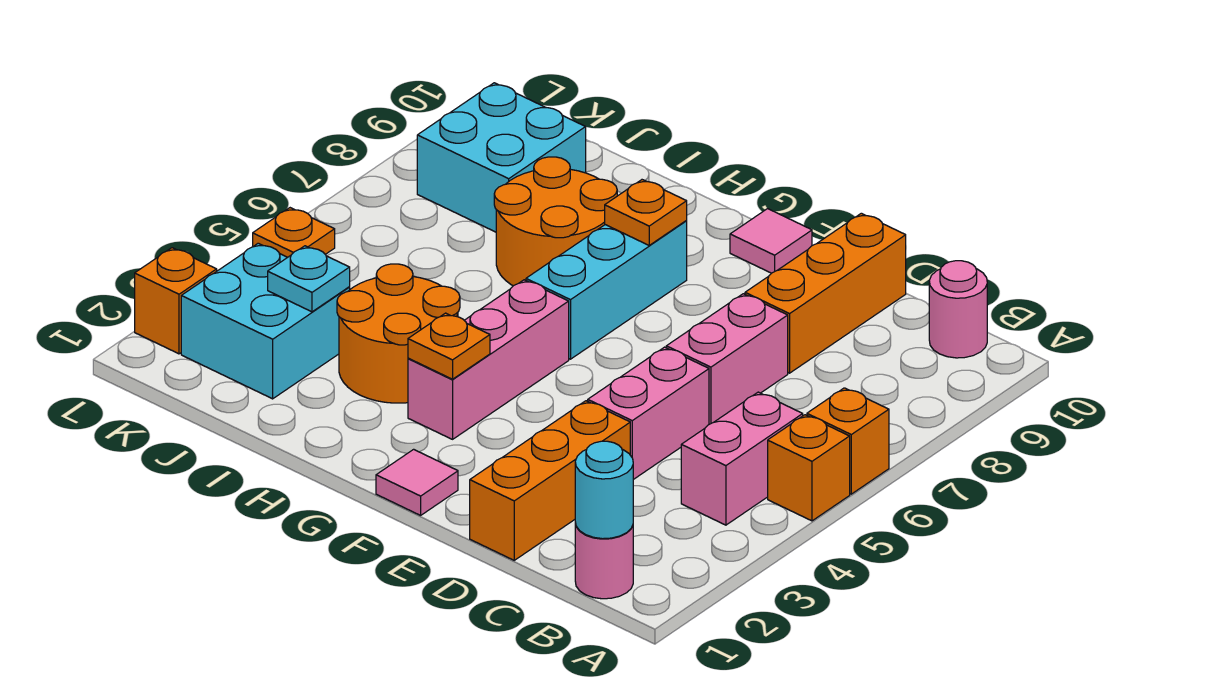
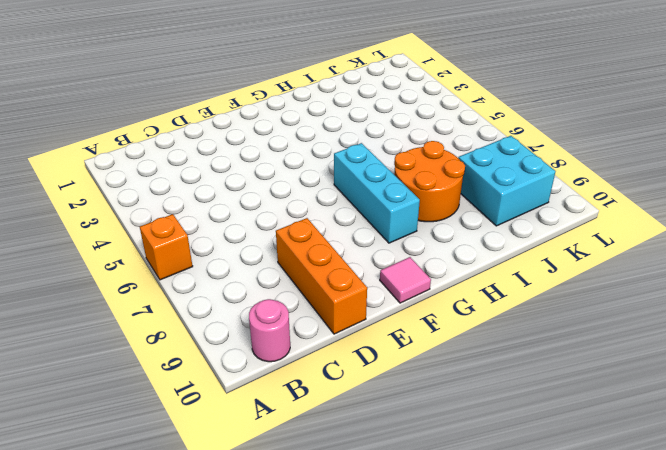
none -> orange 1x1 brick [768,415,850,521]
none -> pink 1x1 round brick [575,523,633,599]
none -> pink 1x2 brick [681,392,803,525]

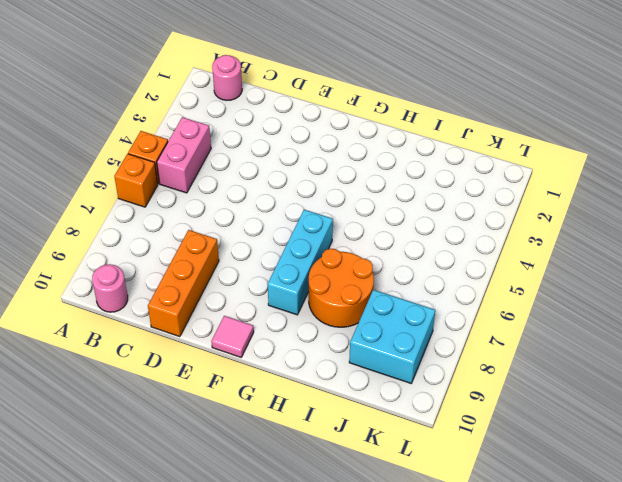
none -> orange 1x3 brick [470,401,630,560]
none -> pink 1x2 brick [588,347,709,480]
none -> pink 1x2 brick [666,294,788,424]

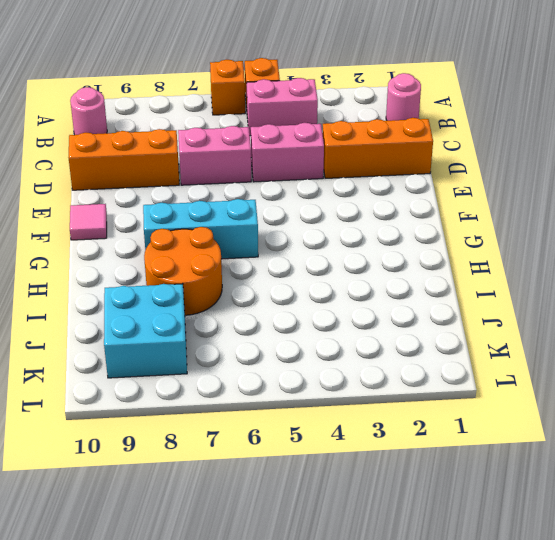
none -> pink 1x1 tile [376,449,458,515]
none -> pink 1x3 brick [408,280,569,439]
none -> orange 2x2 round brick [337,264,460,403]

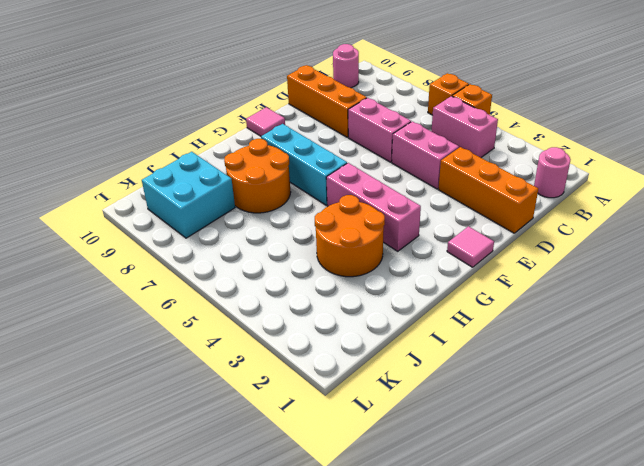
none -> cyan 2x2 brick [181,243,350,399]
none -> orange 1x1 brick [135,248,217,354]
none -> orange 1x1 plate [253,208,335,257]

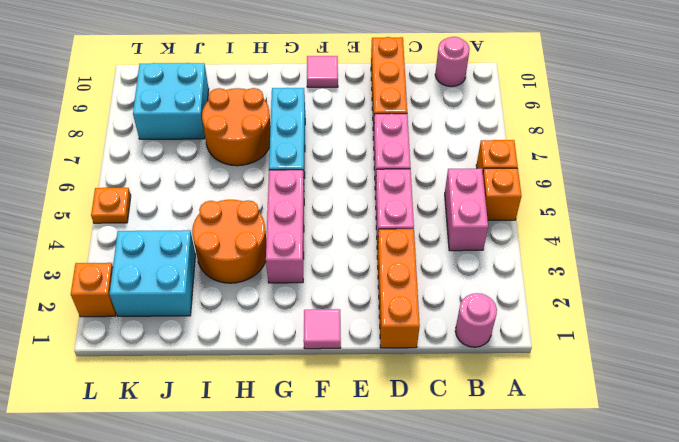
none -> cyan 1x1 round brick [575,441,633,539]
none -> orange 1x1 plate [408,313,490,379]
none -> orange 1x1 plate [605,180,687,245]

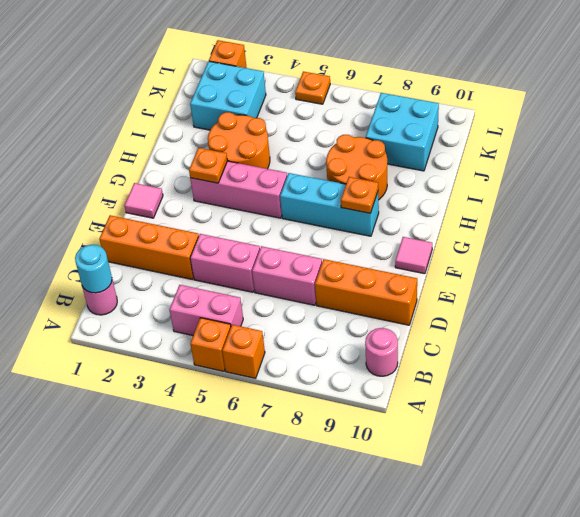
none -> cyan 1x1 plate [268,246,350,312]

